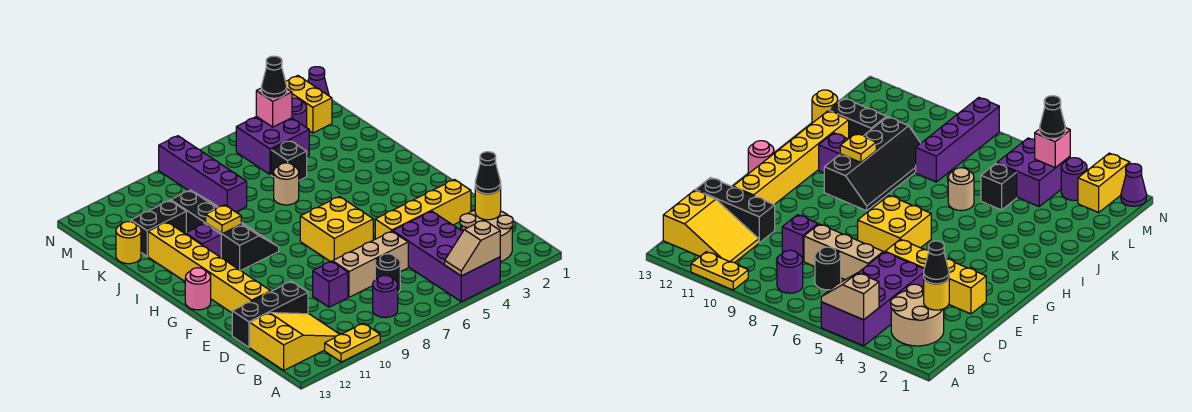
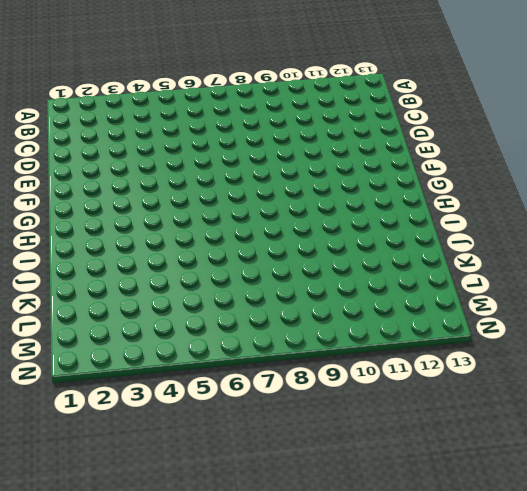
none -> purple 2x4 brick [393,211,500,302]
none -> yellow 1x2 plate [325,323,380,362]
none -> tan 2x2 round brick [460,210,513,262]
none -> purple 1x1 round brick [373,275,398,318]

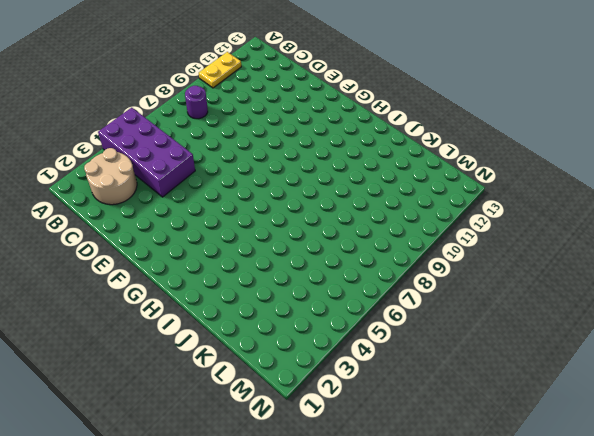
none -> yellow 2x3 slope [250,313,340,370]
none -> black 1x1 round brick [375,254,400,292]
none -> tan 1x3 brick [333,231,408,297]
none -> purple 1x1 brick [313,261,348,307]

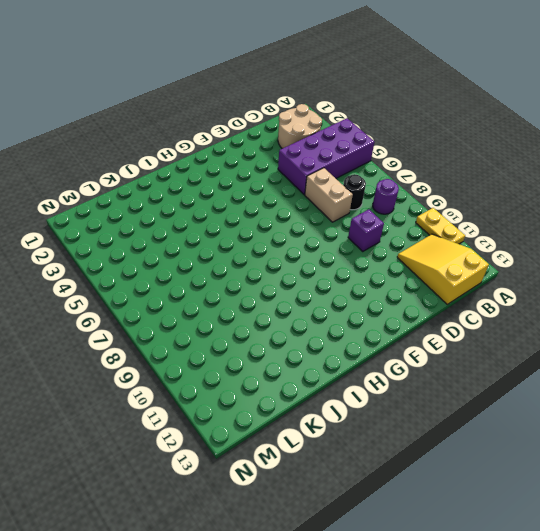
tan 1x2 brick [305,168,353,222] -> tan 1x3 brick [333,231,408,297]
none -> black 1x3 brick [232,281,308,347]
none -> yellow 1x4 brick [375,180,471,239]
none -> yellow 1x6 brick [148,222,271,313]
none -> yellow 2x2 brick [300,197,373,262]

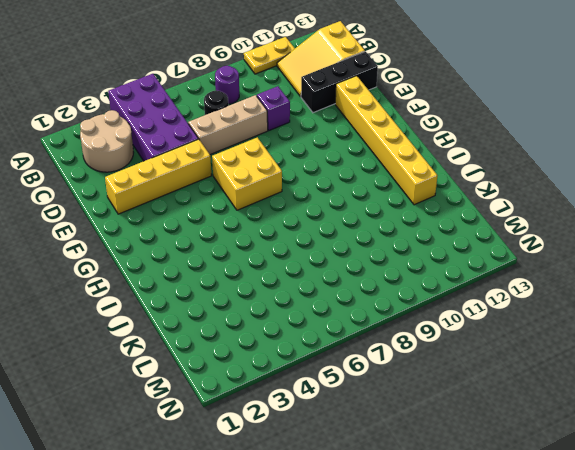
none -> pink 1x1 round brick [185,268,211,310]
none -> black 2x4 slope [171,190,279,270]
none -> purple 1x1 brick [186,224,221,257]
none -> tan 1x1 round brick [274,163,299,205]

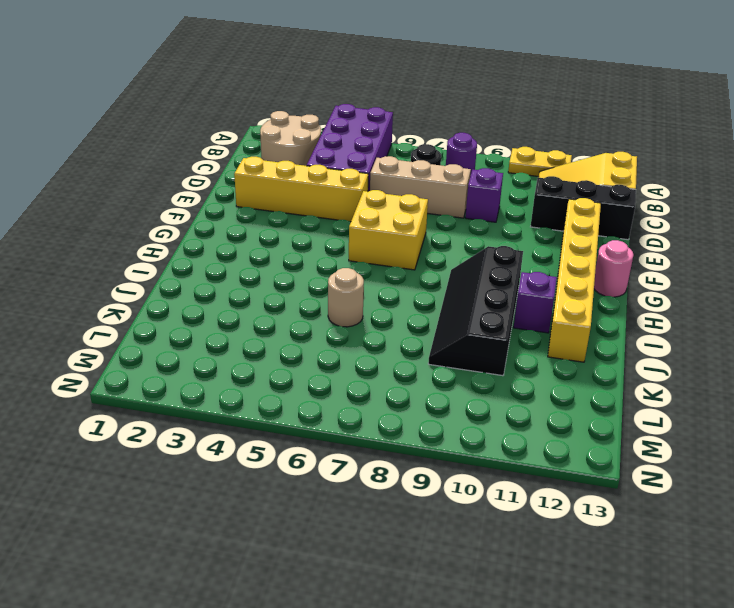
none -> black 1x1 brick [271,140,307,180]
none -> purple 1x4 brick [159,136,247,212]
none -> black 1x2 brick [131,201,186,256]
none -> yellow 1x1 round brick [116,222,141,264]

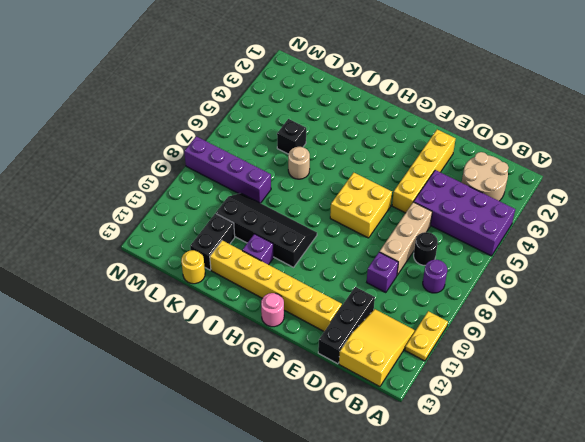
none -> purple 2x2 brick [236,116,309,175]
none -> yellow 1x2 brick [286,76,332,133]
none -> purple 1x1 round brick [292,98,307,128]
none -> purple 1x1 cone [308,67,329,96]

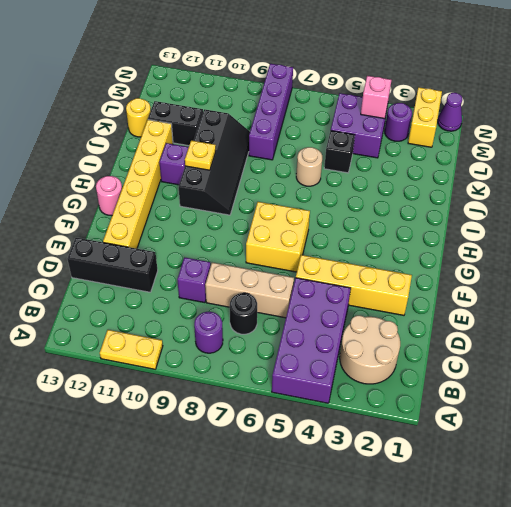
none -> yellow 2x3 slope [250,313,340,370]
none -> tan 1x2 slope [445,220,500,276]
none -> yellow 1x1 round brick [475,187,501,220]
none -> black 1x1 cone [475,152,501,194]

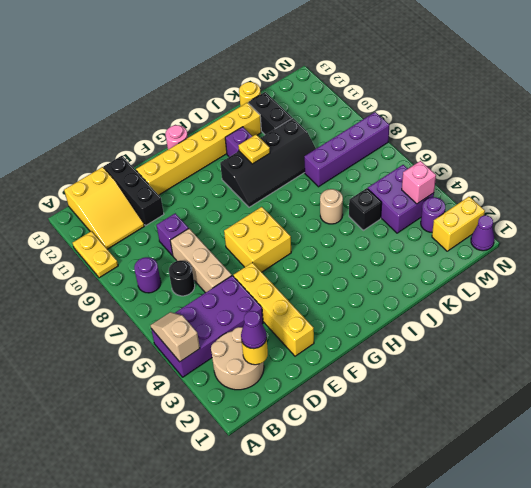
purple 1x1 cone [241,311,267,349] -> black 1x1 cone [475,152,501,194]
none -> black 1x1 cone [261,56,287,98]

